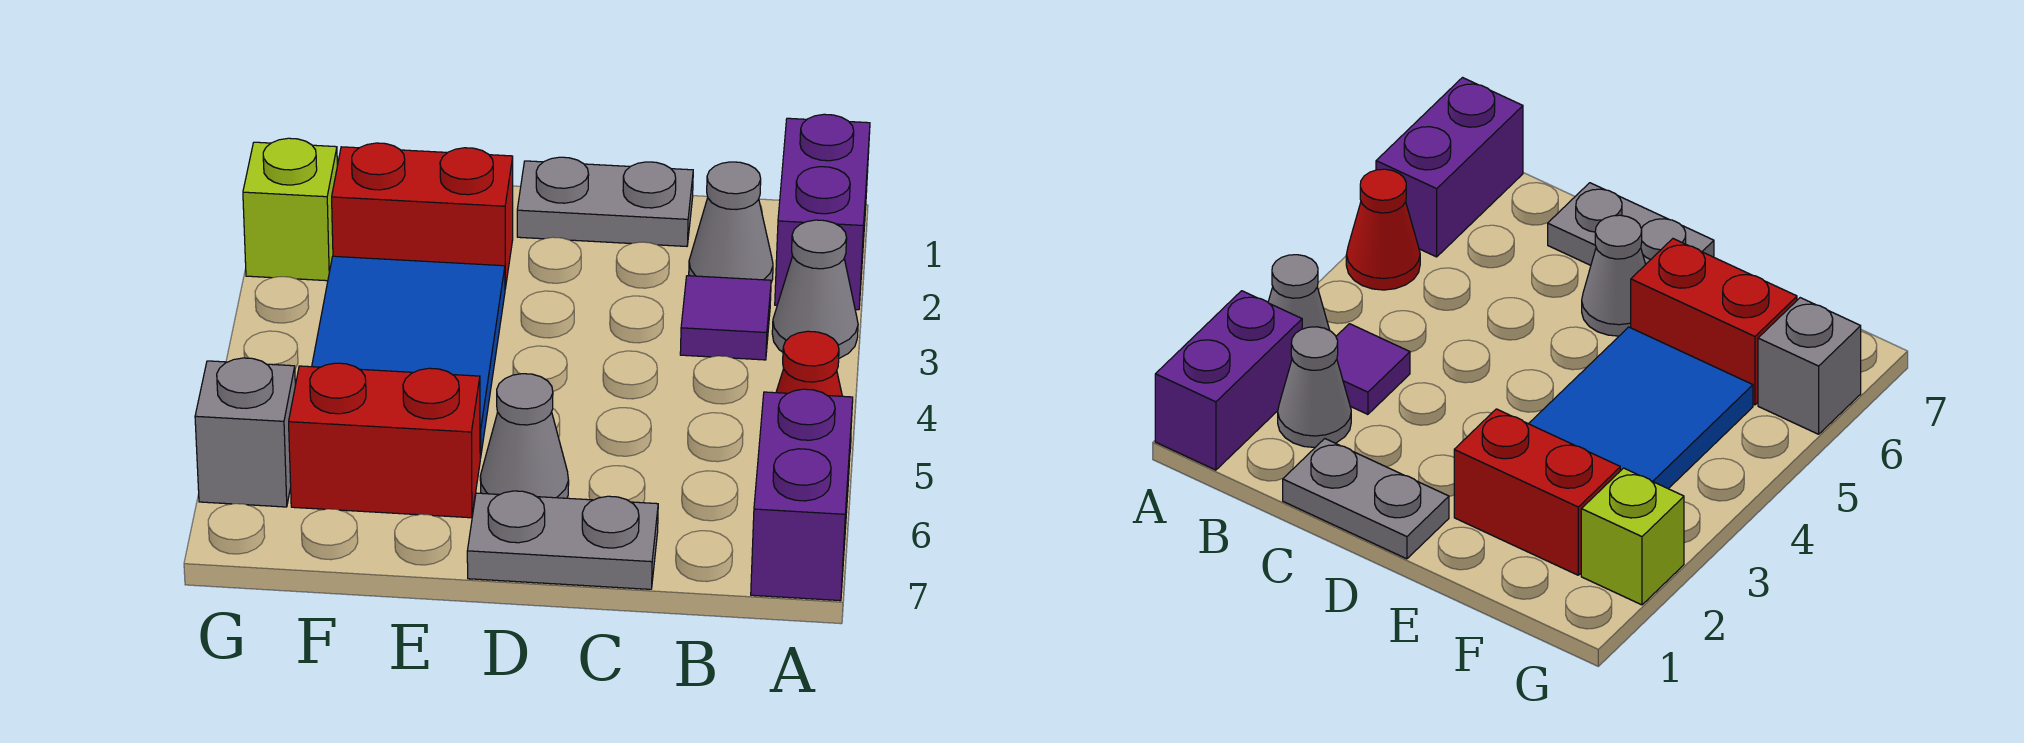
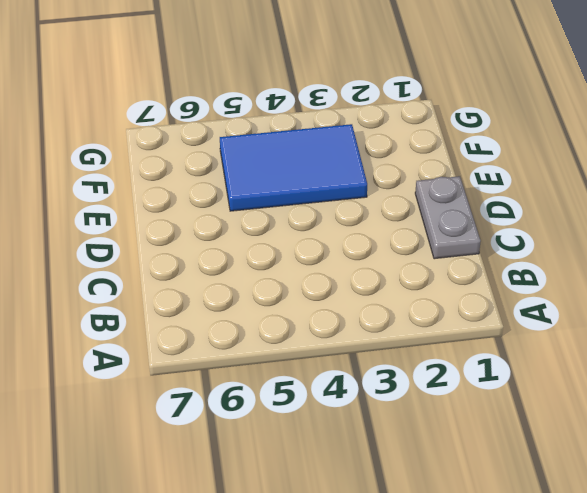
none -> purple 1x2 brick [775,114,870,310]
none -> grey 1x1 cone [772,220,858,358]
none -> red 1x1 cone [776,331,851,449]

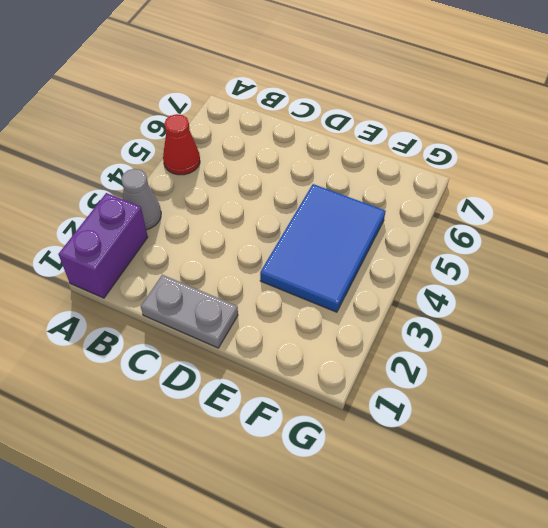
none -> purple 1x2 brick [751,389,853,601]
none -> grey 1x1 cone [689,162,773,282]
none -> purple 1x1 tile [680,276,771,360]

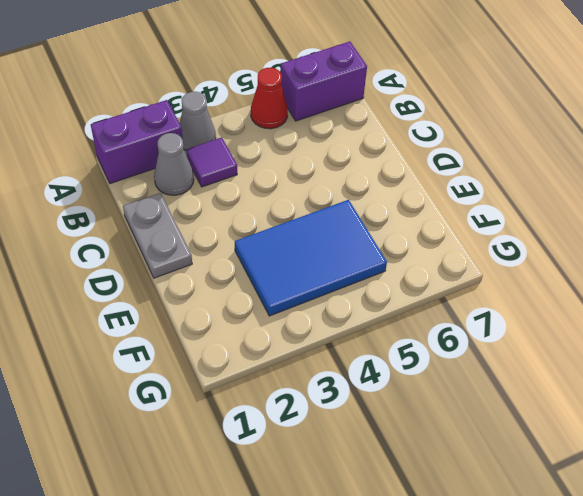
none -> grey 1x2 plate [467,491,658,589]
none -> grey 1x1 cone [480,374,569,498]
none -> red 1x2 brick [332,143,513,288]

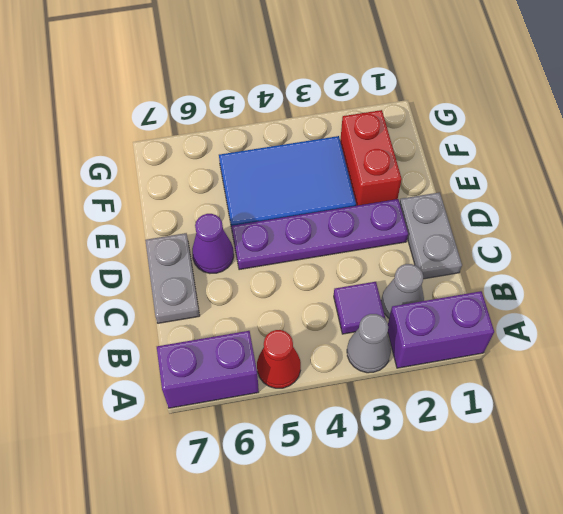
purple 1x4 plate [232,199,408,270] -> none
purple 1x1 cone [192,214,234,273] -> grey 1x1 cone [480,374,569,498]
none -> red 1x2 brick [289,363,480,518]
none -> lime 1x1 brick [243,138,337,281]
none -> grey 1x1 brick [195,358,295,507]

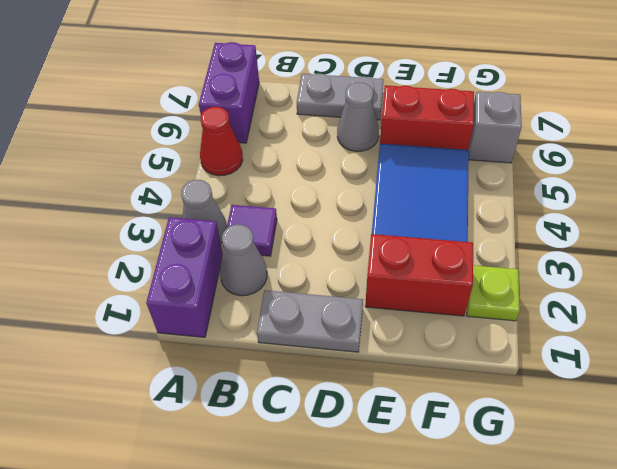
lime 1x1 plate [467,265,520,321] -> lime 1x1 brick [243,138,337,281]

